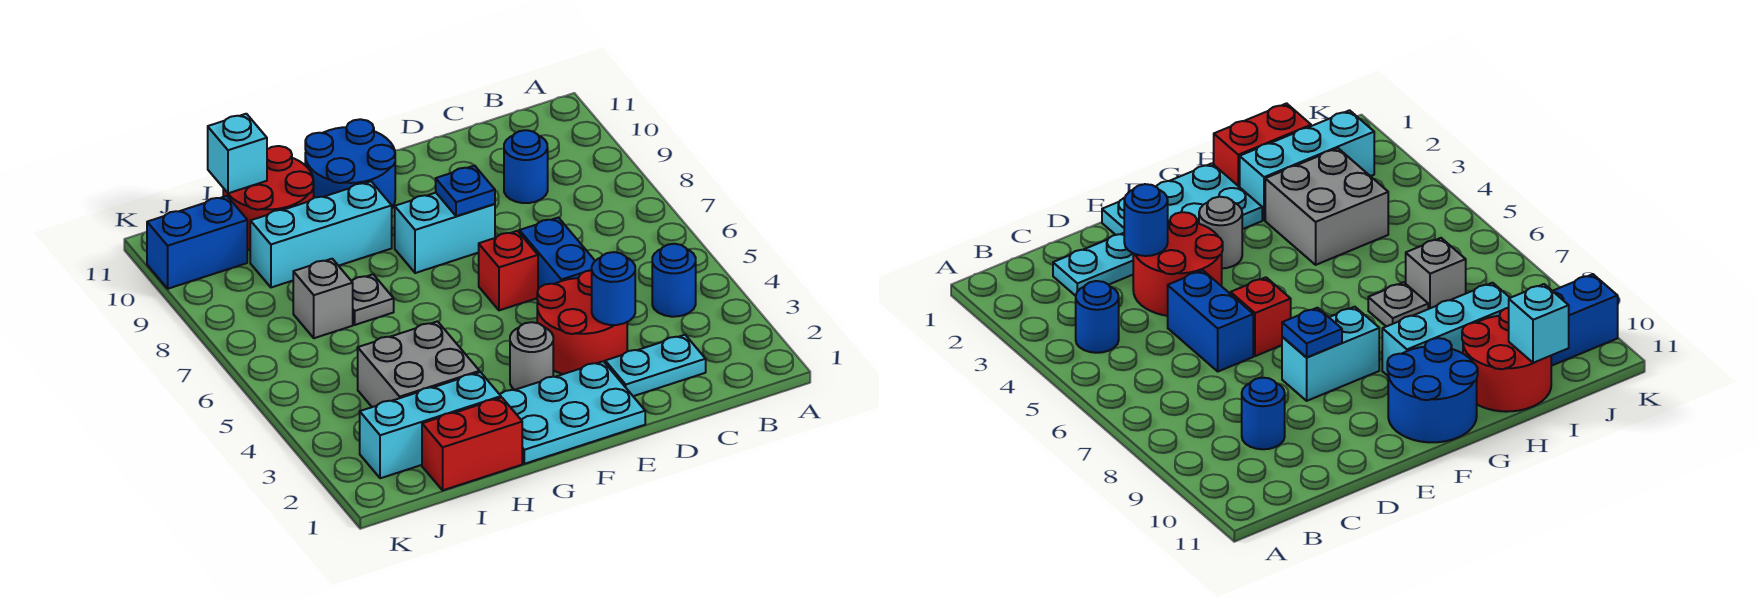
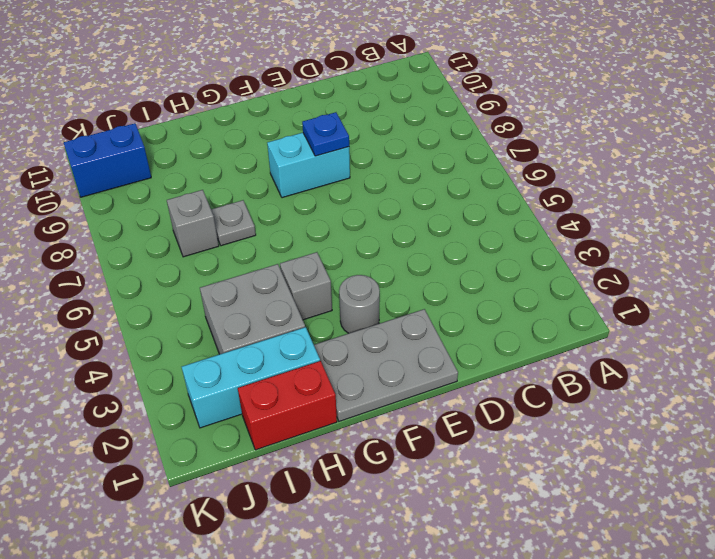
grey 2x3 plate [314,309,458,421] -> cyan 2x3 plate [500,361,645,464]
grey 1x1 brick [280,252,332,320] -> none
none -> blue 1x1 round brick [652,244,696,317]
none -> cyan 1x2 plate [605,335,706,396]
none -> blue 1x1 round brick [504,130,548,203]

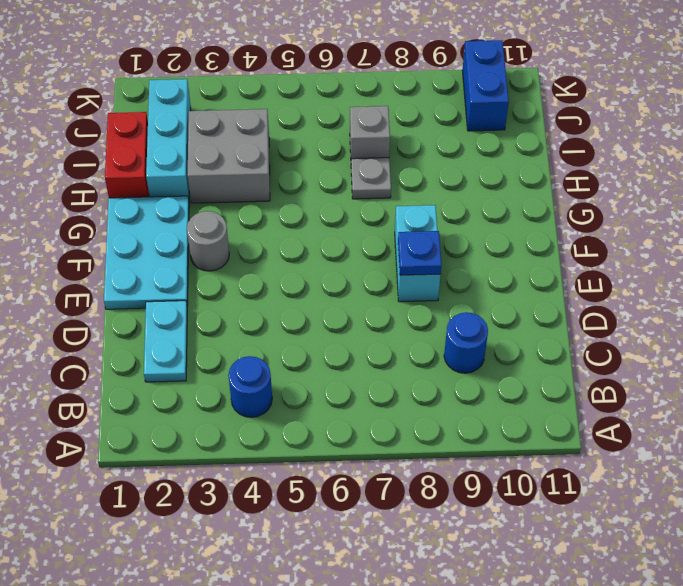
none -> red 2x2 round brick [537,270,627,374]
none -> blue 1x2 brick [519,218,595,289]
none -> red 1x1 brick [479,231,538,310]

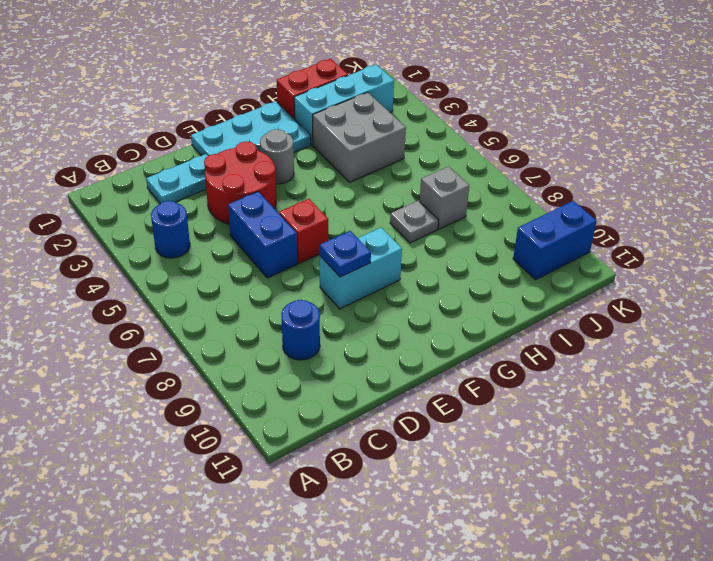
none -> blue 2x2 round brick [305,119,395,208]
none -> cyan 1x3 brick [250,181,392,287]
none -> red 2x2 round brick [223,146,314,250]

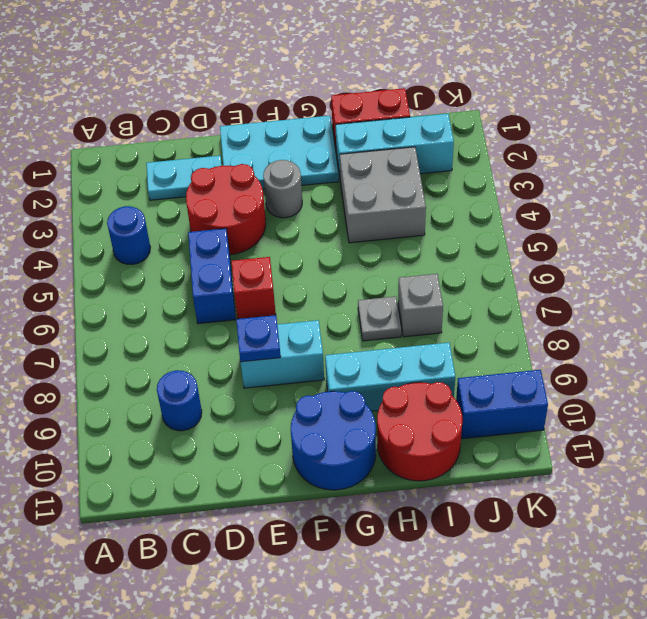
none -> blue 1x1 round brick [592,252,635,325]
none -> cyan 1x1 brick [208,114,267,193]

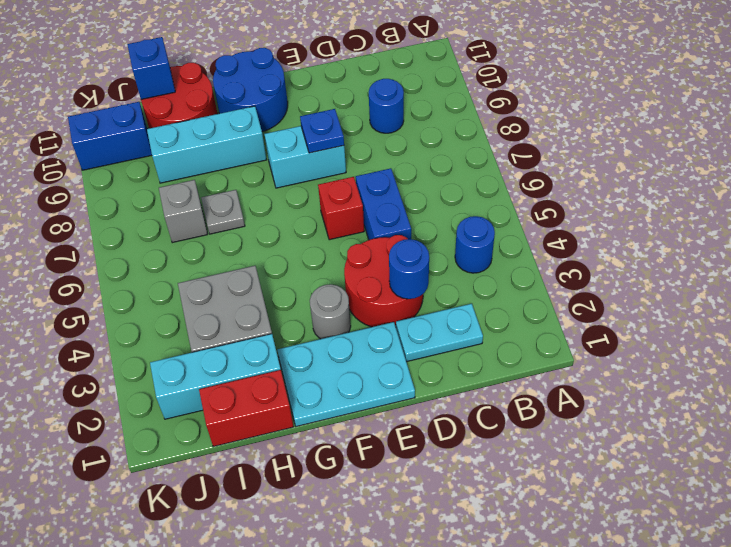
blue 1x1 brick [127,37,175,99] -> cyan 1x1 brick [208,114,267,193]

